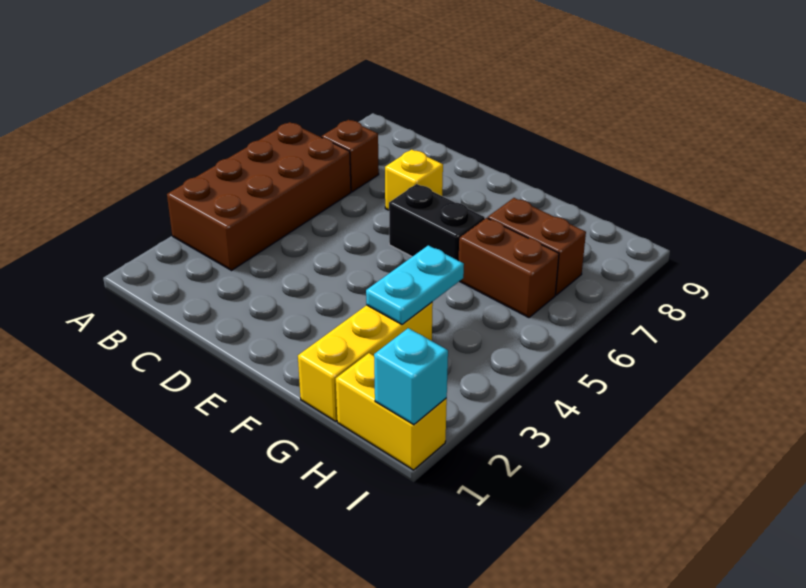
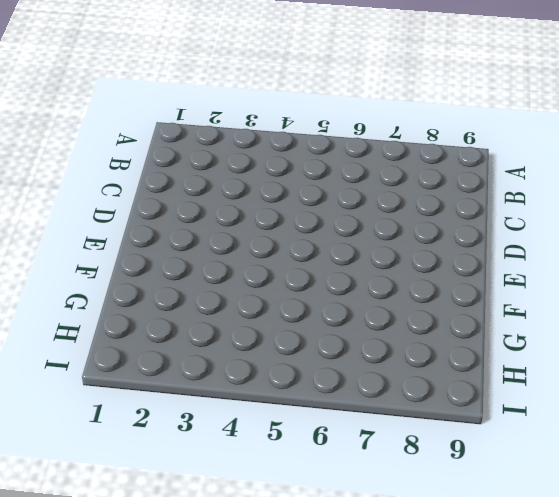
none -> brown 2x4 brick [167,122,351,270]
none -> brown 1x1 brick [322,120,379,192]

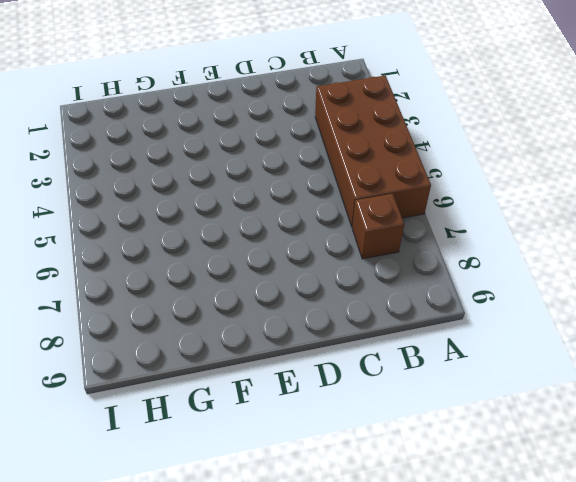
none -> yellow 1x1 brick [385,150,443,210]
none -> black 1x2 brick [389,184,485,260]

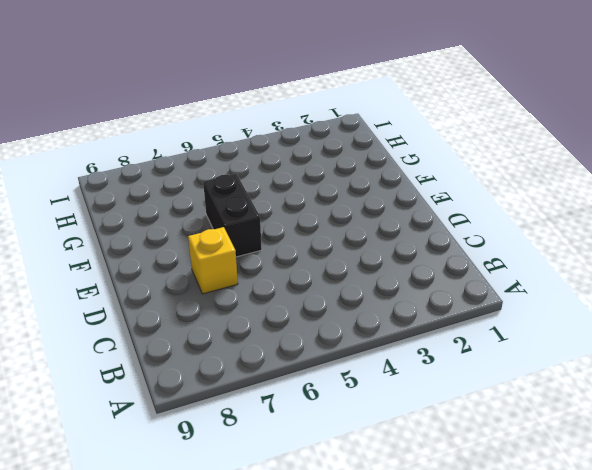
none -> brown 2x4 brick [167,122,351,270]
none -> brown 1x1 brick [322,120,379,192]

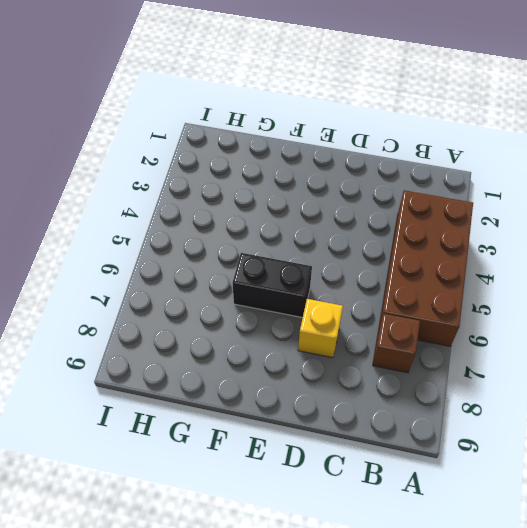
none -> yellow 1x3 brick [298,302,433,421]
none -> brown 1x2 brick [458,218,559,318]

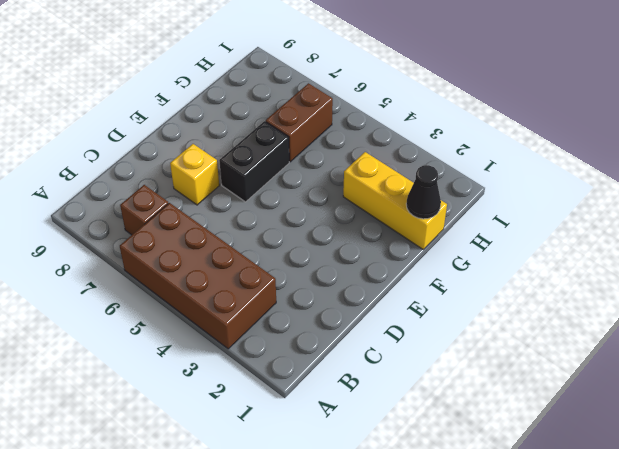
black 1x1 cone [406,165,441,219] -> none
none -> brown 1x2 brick [488,198,586,295]
none -> yellow 1x2 brick [336,353,447,470]

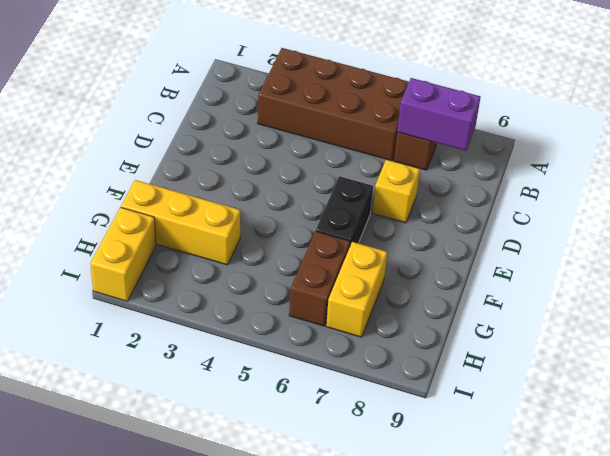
purple 1x2 brick [397,78,481,151] -> none
yellow 1x2 brick [326,242,387,337] -> brown 1x2 brick [488,198,586,295]
none -> cyan 1x2 plate [366,245,464,324]
none -> cyan 1x1 brick [374,328,448,425]

